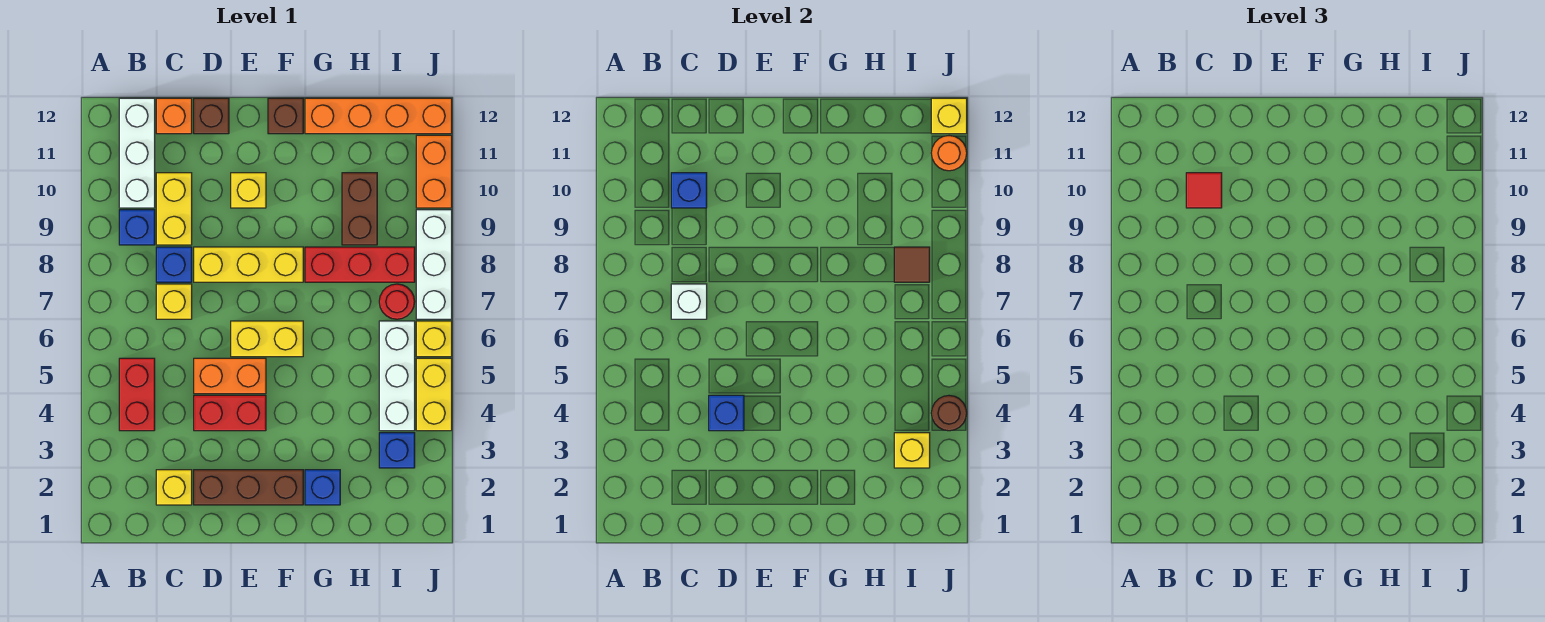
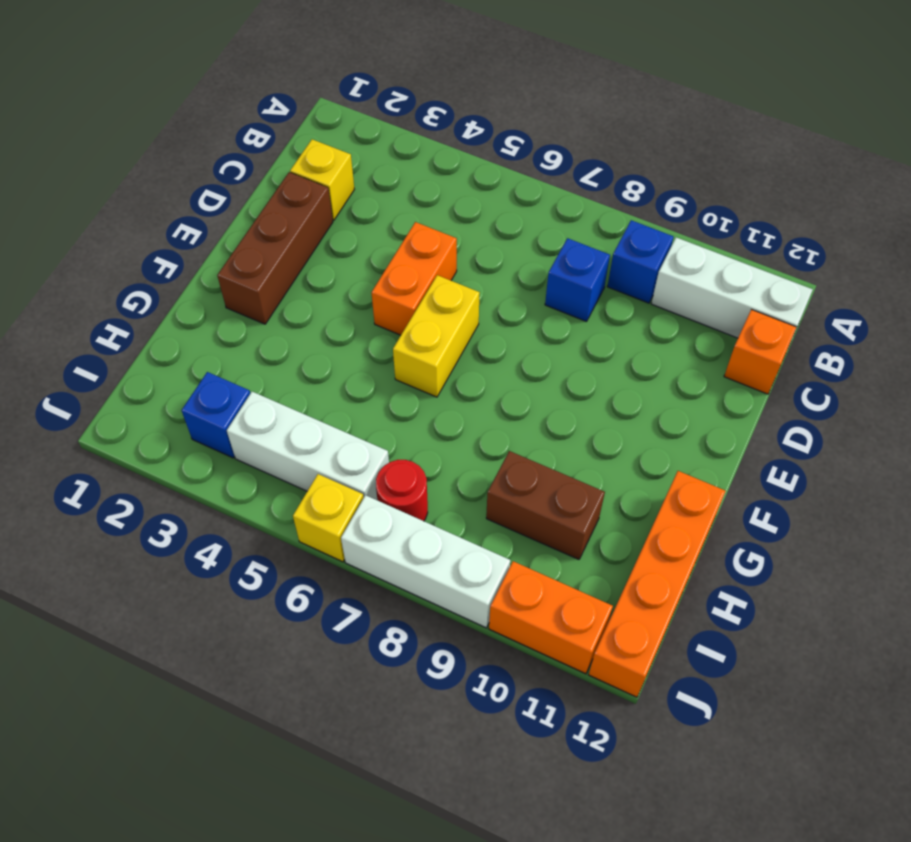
none -> red 1x2 brick [119,358,155,431]
none -> yellow 1x1 brick [156,284,192,319]
none -> yellow 1x2 brick [156,173,192,245]
none -> red 1x2 brick [194,395,266,431]

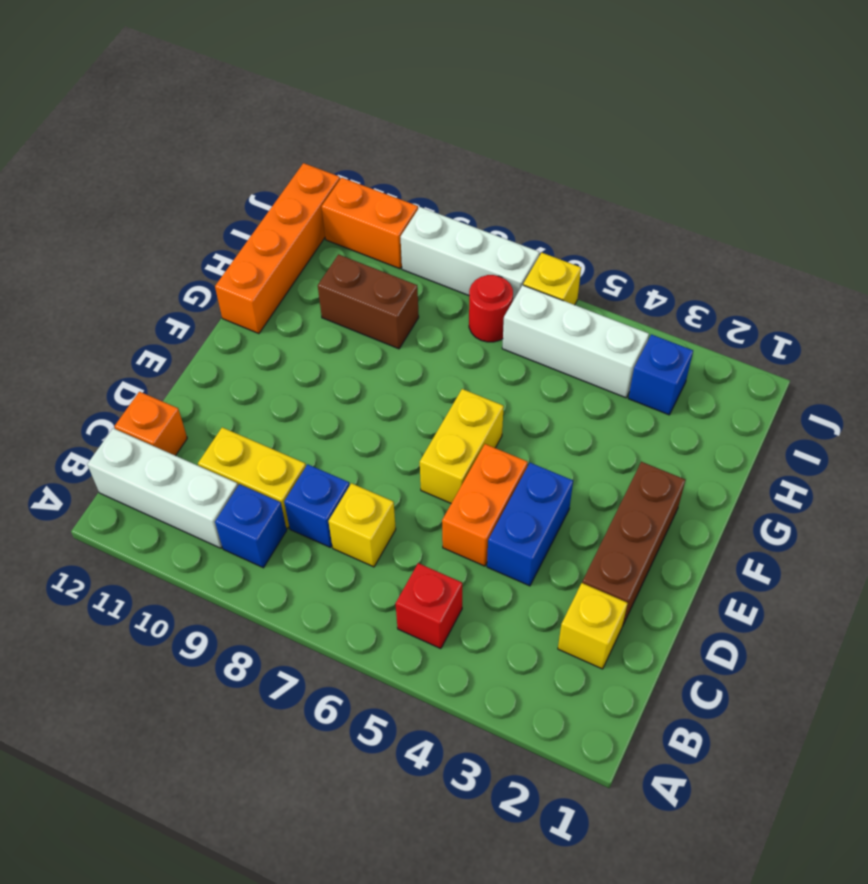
red 1x1 brick [395,563,462,649] -> red 1x2 brick [119,358,155,431]
blue 1x2 brick [487,463,573,586] -> red 1x2 brick [194,395,266,431]
none -> yellow 1x3 brick [194,247,303,282]
none -> brown 1x1 brick [194,98,229,134]
none -> yellow 1x1 brick [231,173,266,208]
none -> brown 1x1 brick [268,98,303,134]

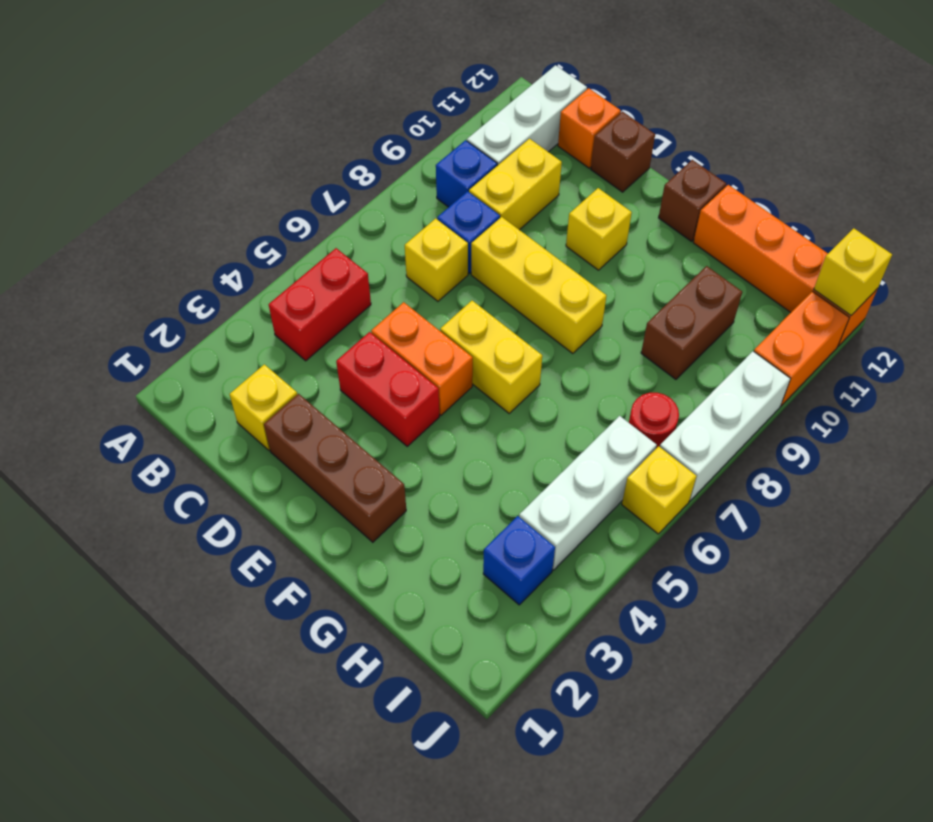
none -> blue 1x1 brick [305,470,340,505]
none -> red 1x3 brick [305,247,415,282]
none -> yellow 1x2 brick [416,358,452,431]
none -> white 1x1 brick [671,284,707,319]

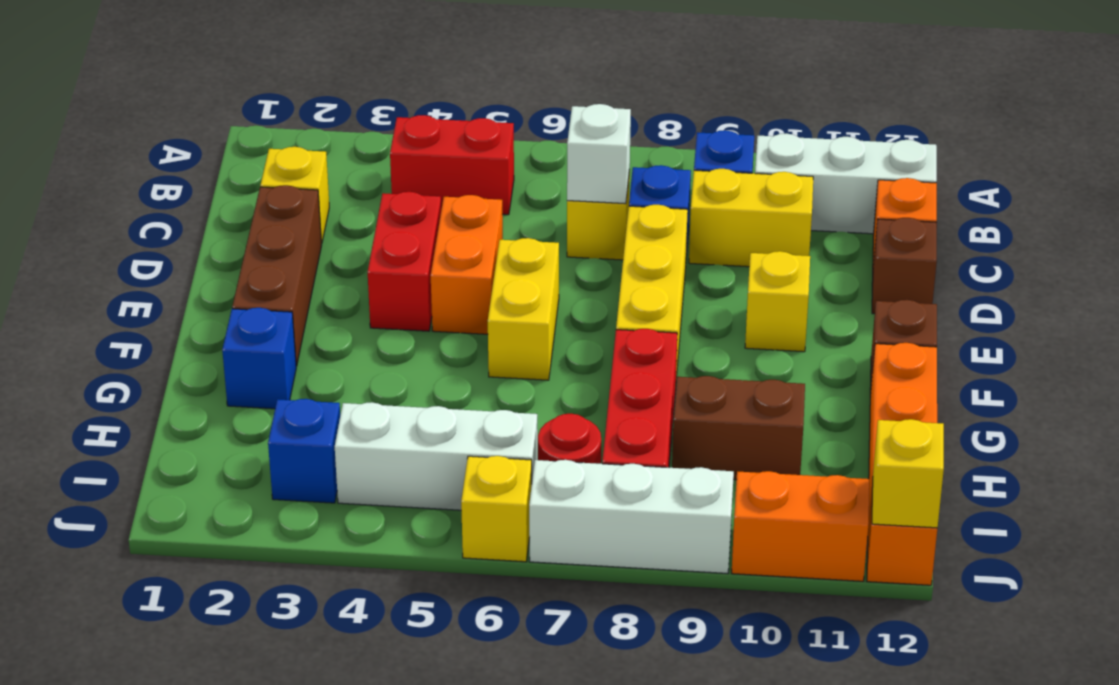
none -> yellow 1x2 brick [416,358,452,431]
none -> blue 1x1 brick [671,173,707,208]
none -> blue 1x1 brick [709,395,744,431]
none -> yellow 1x1 brick [894,433,930,468]

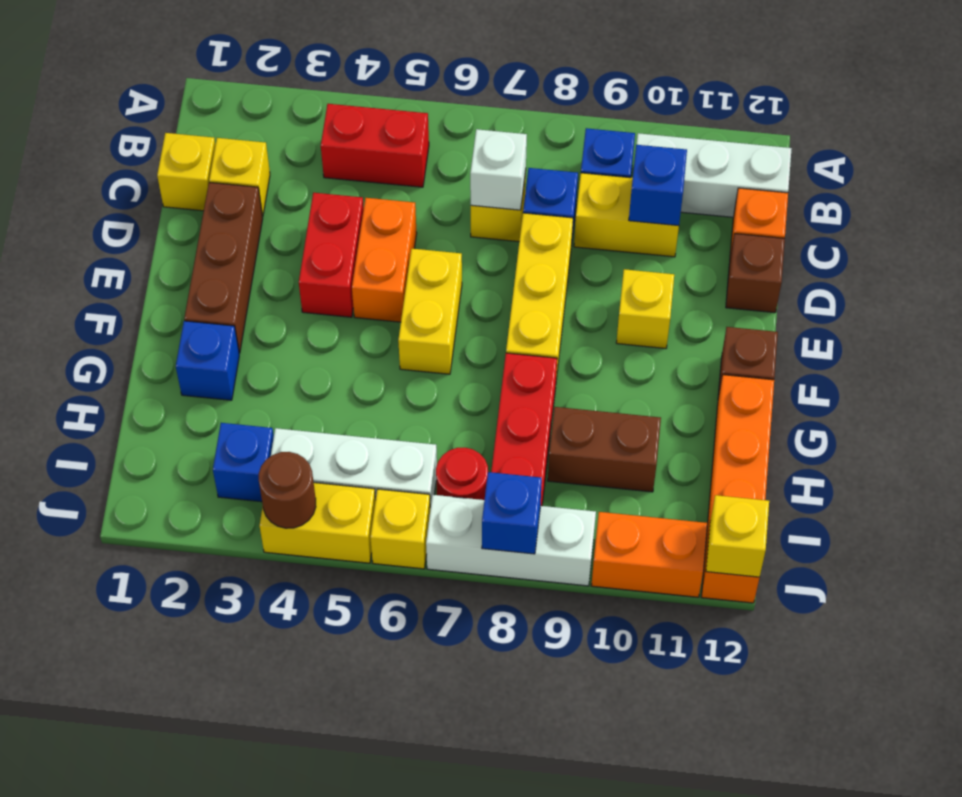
yellow 1x1 brick [157,133,215,211] -> yellow 1x1 brick moved to [894,433,930,468]
blue 1x1 brick [482,472,542,554] -> blue 1x1 brick moved to [709,395,744,431]
none -> brown 1x1 tile [894,247,930,282]
none -> orange 1x1 round brick [931,136,967,171]
none -> red 1x1 tile [1186,173,1222,208]

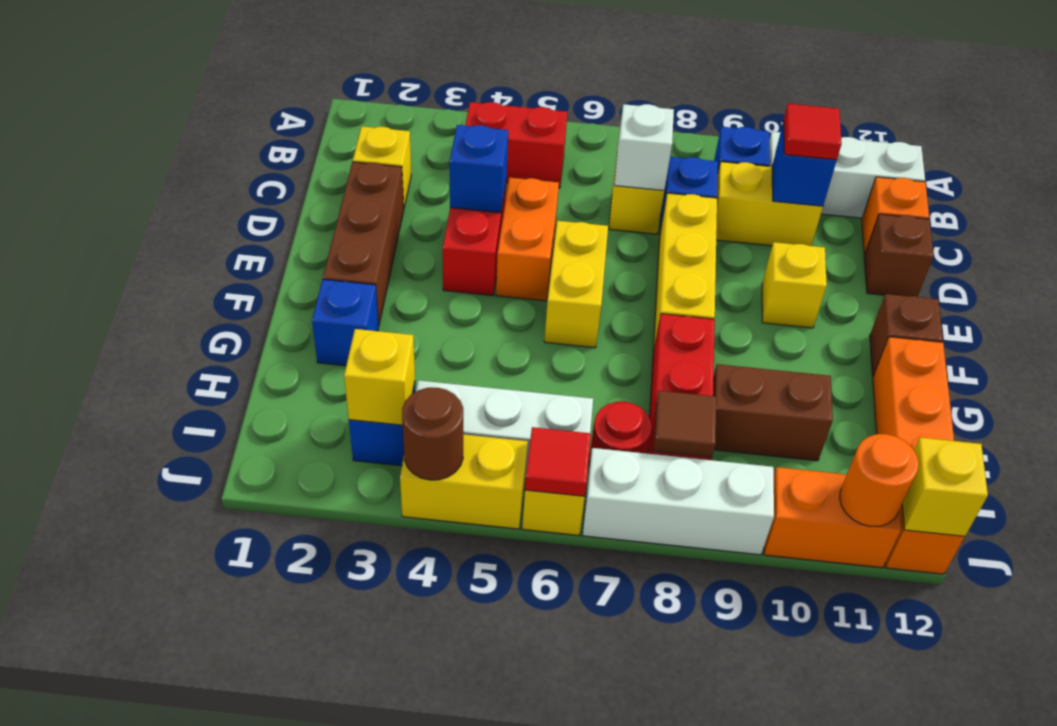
red 1x1 tile [525,427,591,497] -> none

